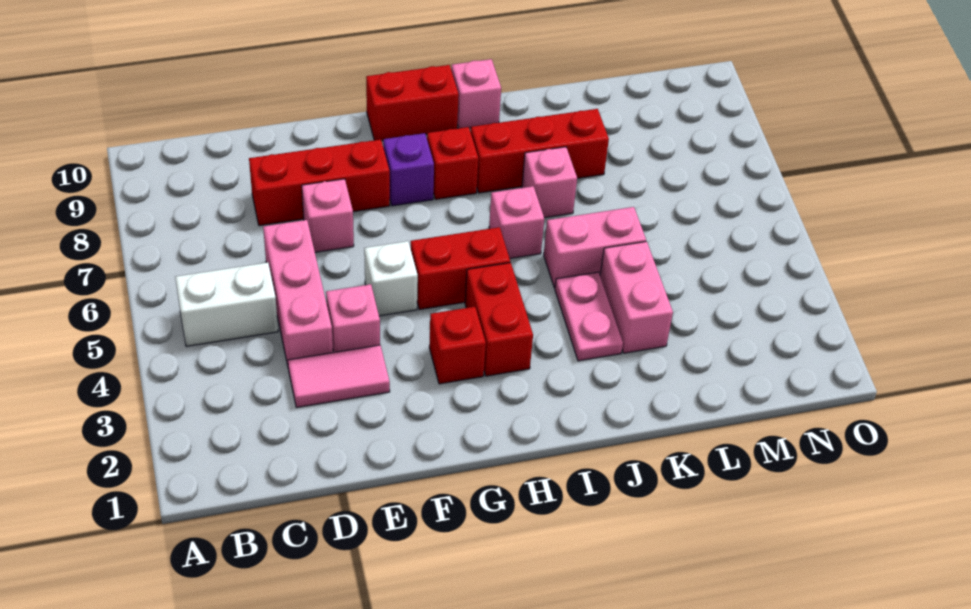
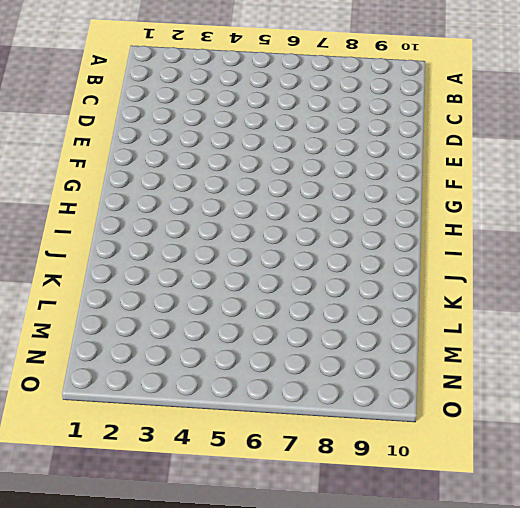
none -> white 1x2 brick [175,262,278,347]
none -> pink 1x2 tile [288,345,390,408]
none -> pink 1x3 brick [263,220,333,365]

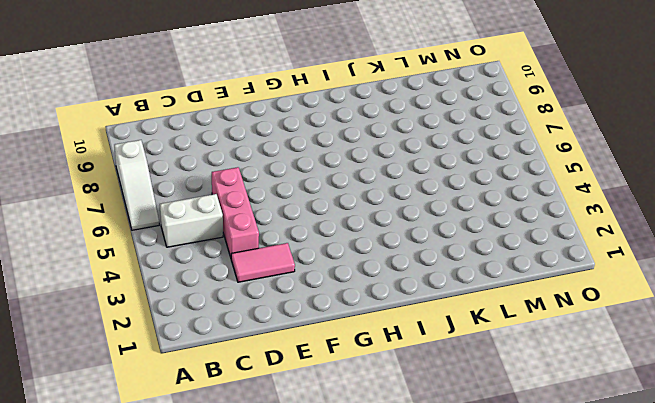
white 1x3 slope [114,140,159,230] -> none
none -> red 1x3 brick [249,140,390,226]
none -> pink 1x1 brick [326,284,380,352]
none -> pink 1x1 brick [302,179,354,252]

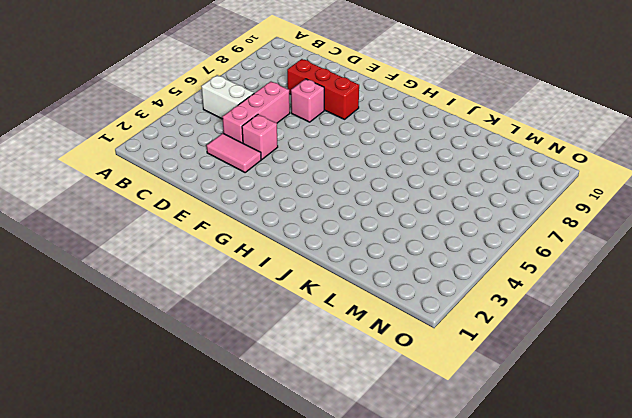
none -> white 1x1 brick [364,241,418,316]
none -> red 1x1 brick [429,307,486,384]
none -> red 1x2 brick [411,227,510,310]

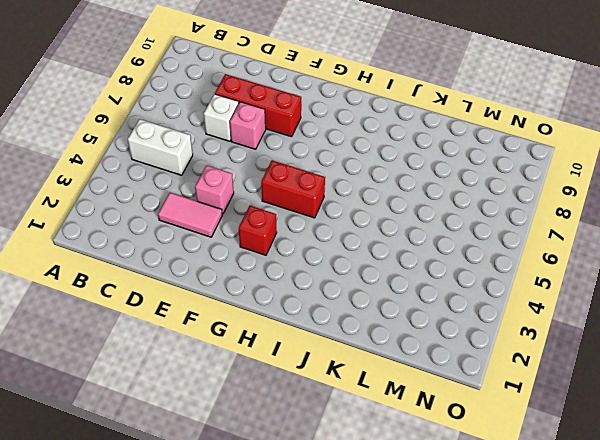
white 1x1 brick [204,94,239,141] -> white 1x1 brick moved to [364,241,418,316]
none -> pink 1x3 brick [263,220,333,365]
none -> purple 1x1 brick [383,133,434,206]
none -> red 1x2 brick [366,65,459,141]

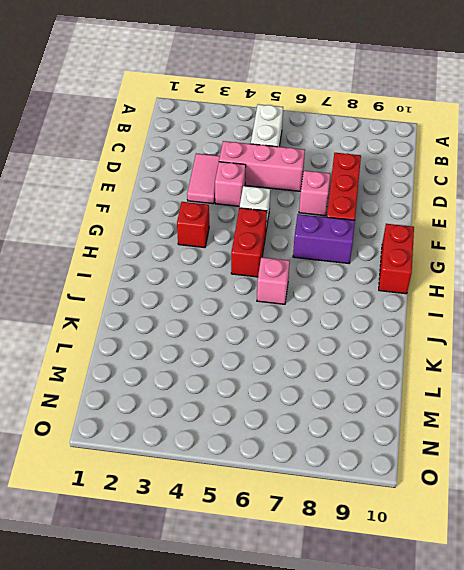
purple 1x2 brick [293,214,355,263] -> purple 1x1 brick [383,133,434,206]
none -> red 1x2 brick [465,263,533,376]
none -> red 1x1 brick [427,127,478,199]
none -> red 1x3 brick [471,109,609,193]

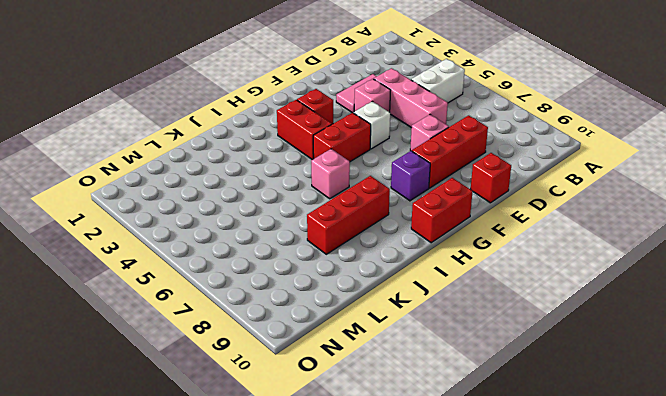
red 1x1 brick [471,153,511,203] -> red 1x1 brick moved to [427,127,478,199]
none -> pink 1x1 brick [451,59,501,128]
none -> pink 1x2 plate [555,272,623,361]
none -> pink 1x2 brick [544,207,646,288]

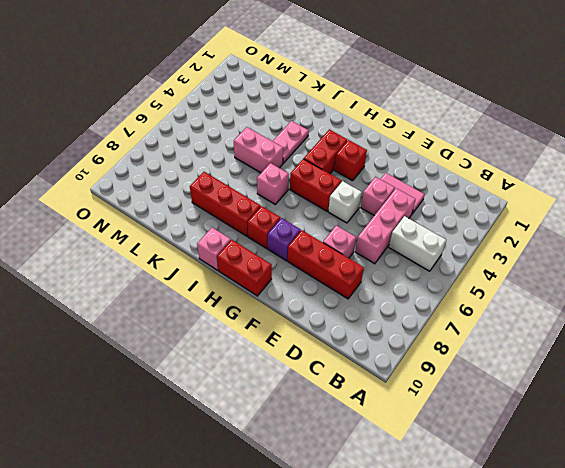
none -> pink 1x1 brick [522,147,577,218]
none -> pink 1x2 brick [600,242,673,353]

